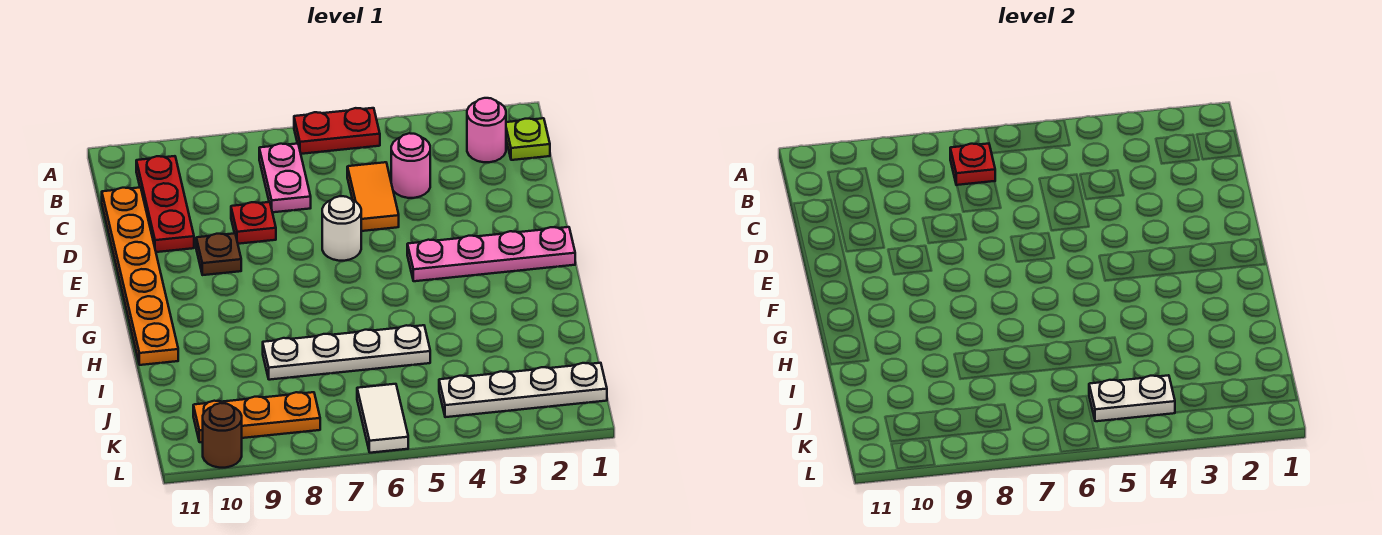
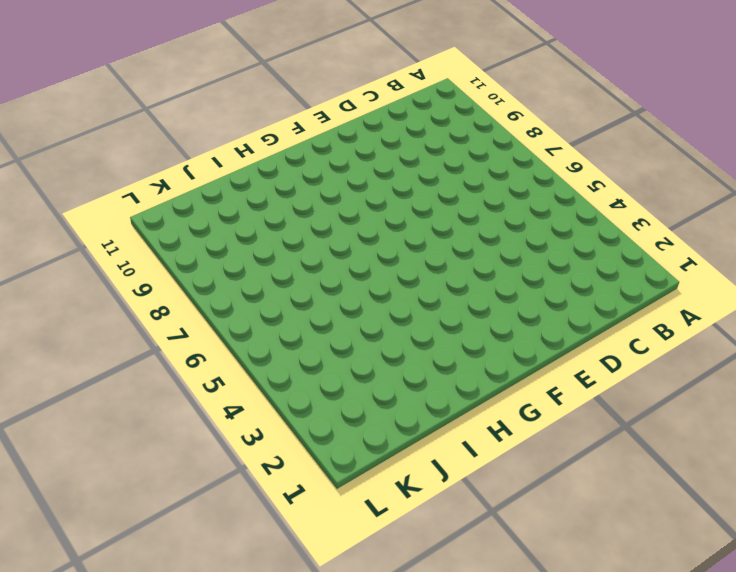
none -> red 1x2 plate [294,108,380,154]
none -> lime 1x1 plate [506,118,550,160]
none -> pink 1x1 round brick [467,98,506,162]

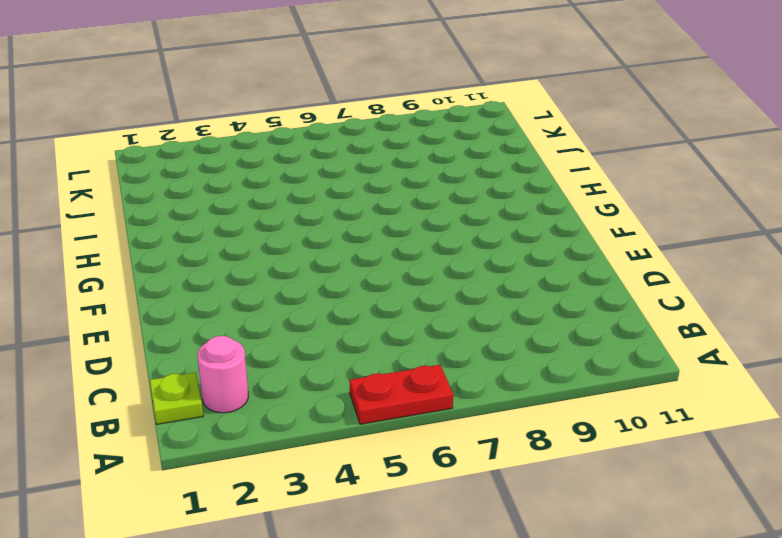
none -> pink 1x2 plate [259,143,311,212]
none -> red 1x3 plate [136,156,194,252]
none -> pink 1x1 round brick [391,133,430,198]

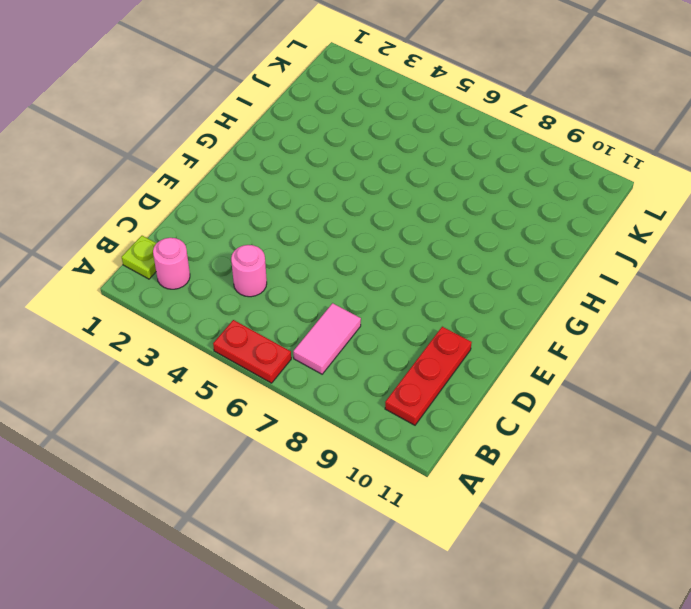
pink 1x2 tile [293,303,361,374] -> pink 1x2 plate [259,143,311,212]
none -> orange 1x2 tile [347,162,399,231]
none -> orange 1x6 plate [102,187,178,365]
none -> red 1x1 plate [231,202,276,244]

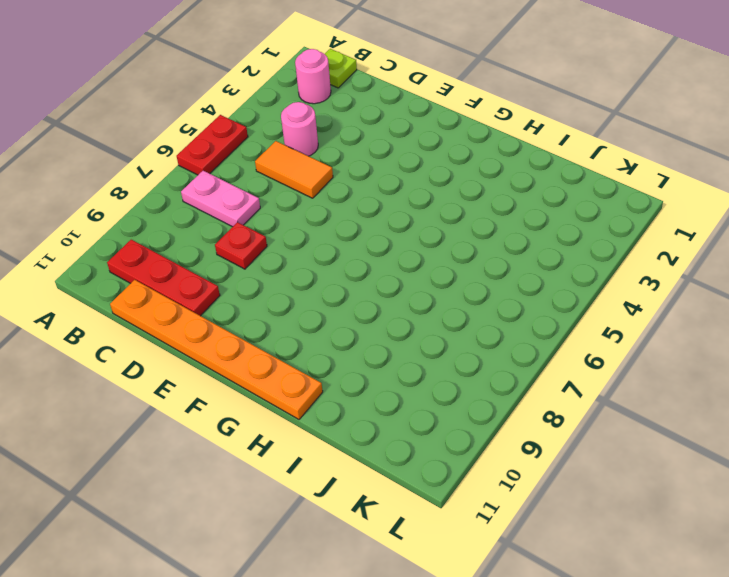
none -> white 1x1 round brick [322,196,361,261]
none -> brown 1x1 plate [196,233,241,275]
none -> pink 1x4 plate [407,227,575,281]

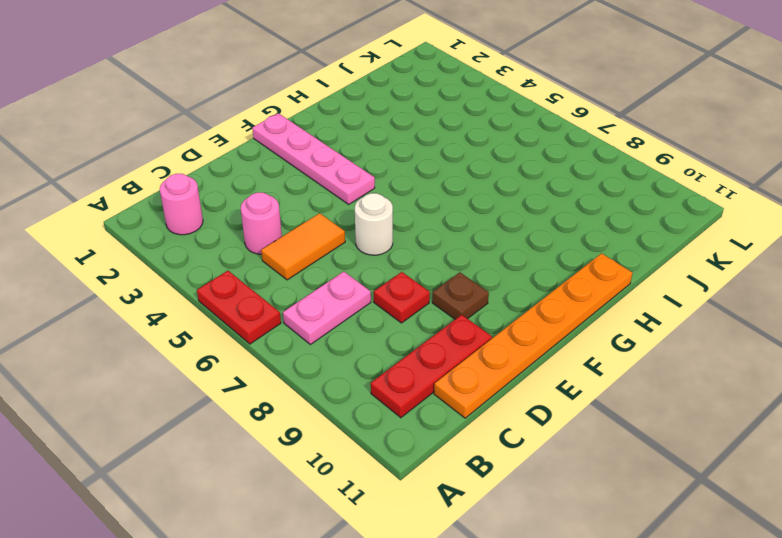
none -> lime 1x1 plate [506,118,550,160]
none -> white 1x4 plate [263,325,430,380]
none -> white 1x4 plate [439,363,607,417]

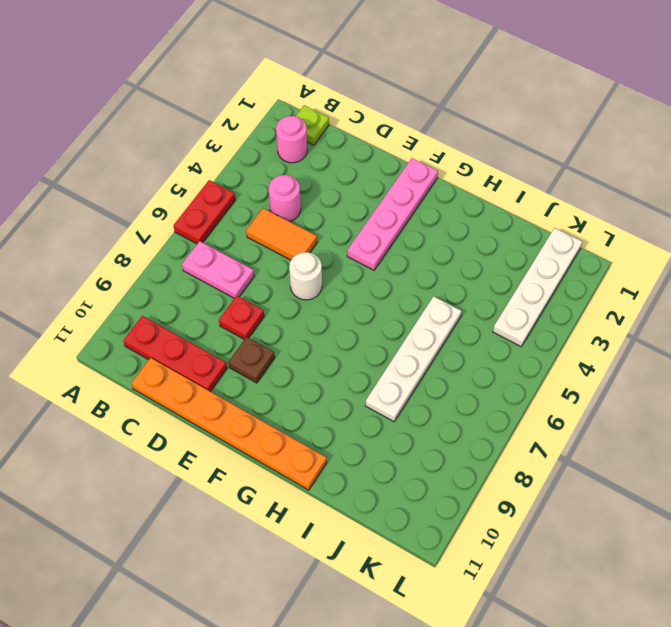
none -> white 1x2 tile [357,384,408,453]
none -> orange 1x3 plate [193,392,320,442]
none -> brown 1x1 round brick [203,403,242,468]

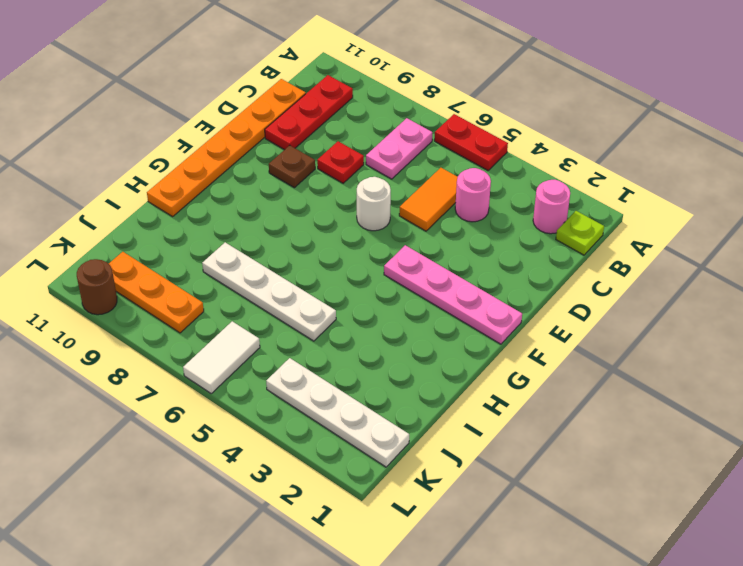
none -> red 1x1 plate [950,144,995,185]
none -> white 1x2 plate [1089,375,1175,421]

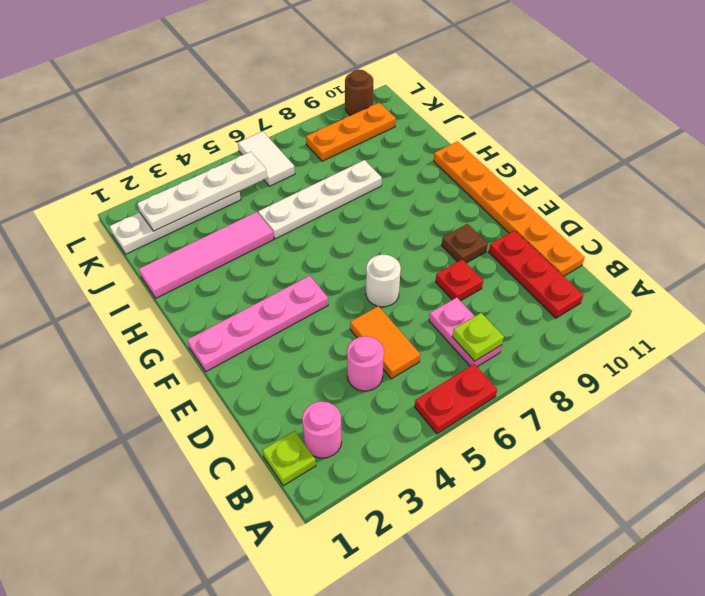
lime 1x1 plate [452,313,504,361] -> red 1x1 plate [950,144,995,185]
pink 1x4 tile [139,212,274,298] -> none
white 1x4 plate [137,152,267,231] -> white 1x2 plate [1089,375,1175,421]

